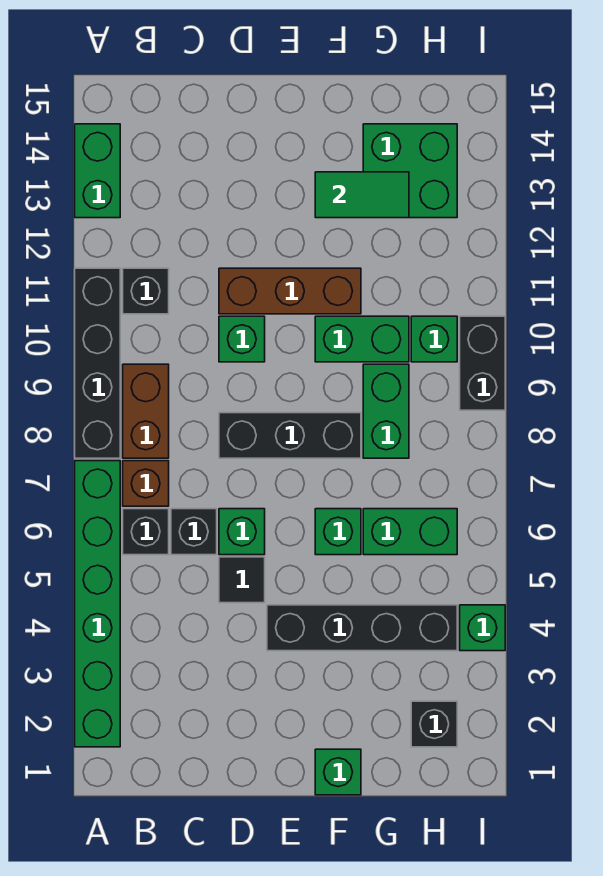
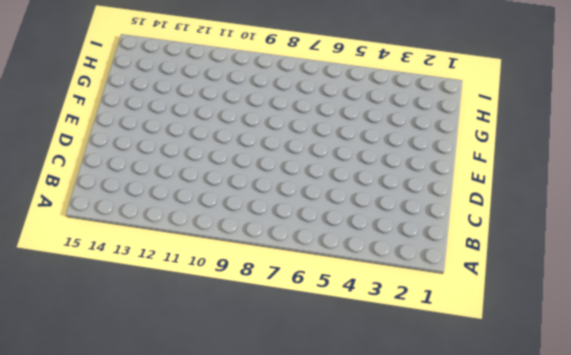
none -> green 1x6 brick [75,461,120,747]
none -> black 1x4 brick [75,268,120,458]
none -> green 1x2 brick [75,124,120,218]

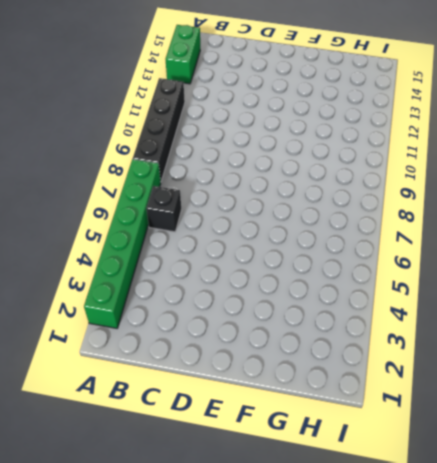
none -> brown 1x1 brick [123,461,169,506]
none -> brown 1x2 brick [123,364,169,458]
none -> black 1x1 brick [123,268,169,314]

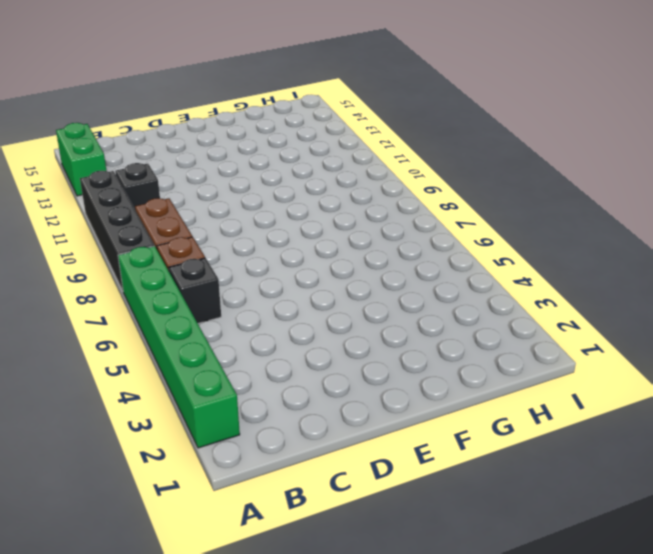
none -> black 1x1 brick [171,509,217,555]
none -> black 1x1 tile [219,557,265,603]
none -> green 1x1 brick [219,509,265,555]

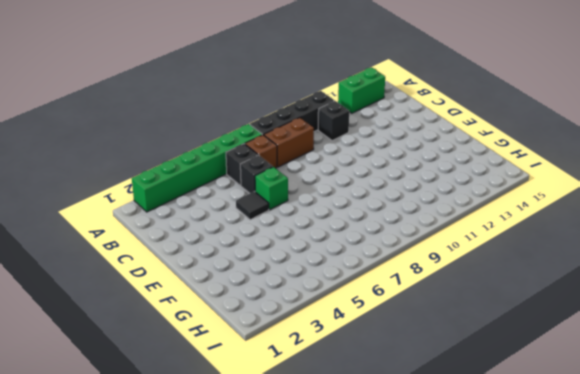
none -> black 1x3 brick [219,413,361,458]
none -> green 1x1 brick [219,316,265,362]
none -> brown 1x3 brick [219,268,361,314]

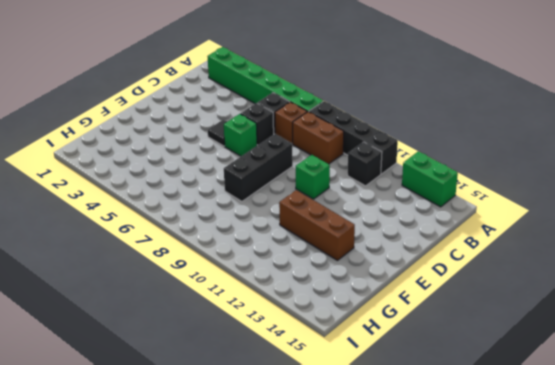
brown 1x3 brick [279,190,355,260] -> brown 1x3 brick turned to [219,268,361,314]
none -> black 1x4 brick [267,605,457,651]
none -> green 1x1 brick [315,749,361,795]
none -> green 1x1 brick [315,509,361,555]

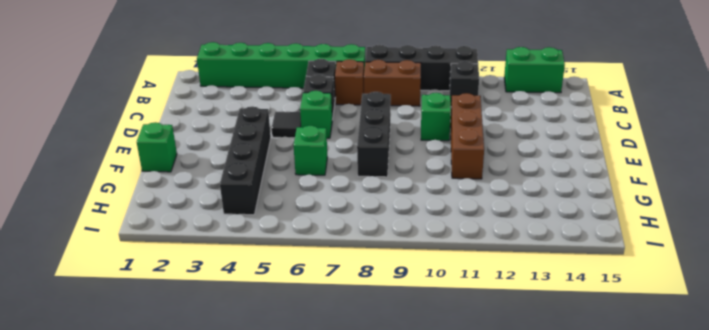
none -> green 1x2 brick [315,316,409,362]
none -> green 1x2 brick [363,509,457,555]
none -> green 1x2 brick [363,364,409,458]

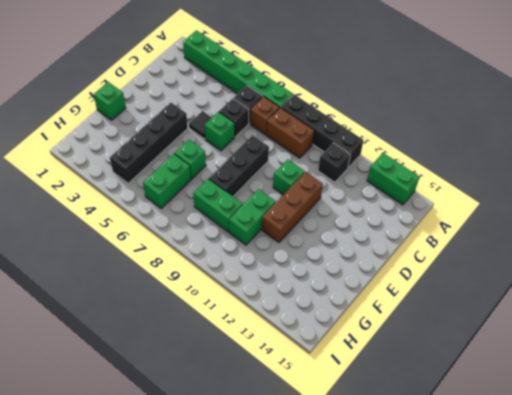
none -> green 2x2 brick [363,124,457,218]
none -> black 1x1 brick [411,701,457,747]
none -> green 1x1 brick [411,316,457,362]

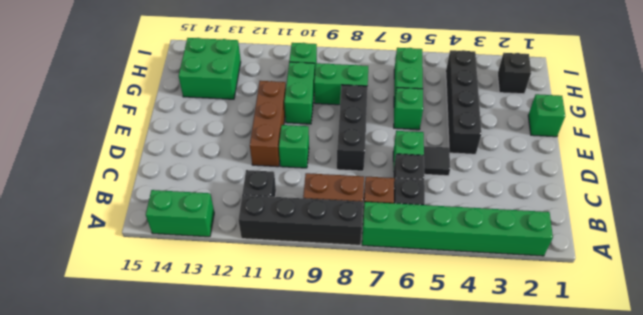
none -> green 1x1 brick [460,605,505,651]
none -> black 1x2 brick [460,316,505,410]
none -> green 1x2 tile [315,172,409,218]

